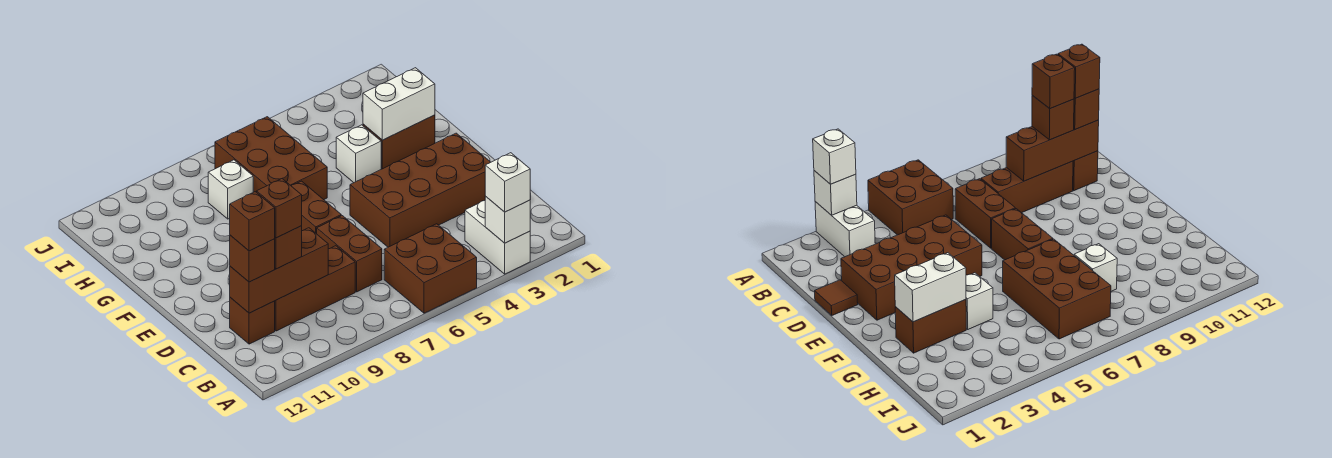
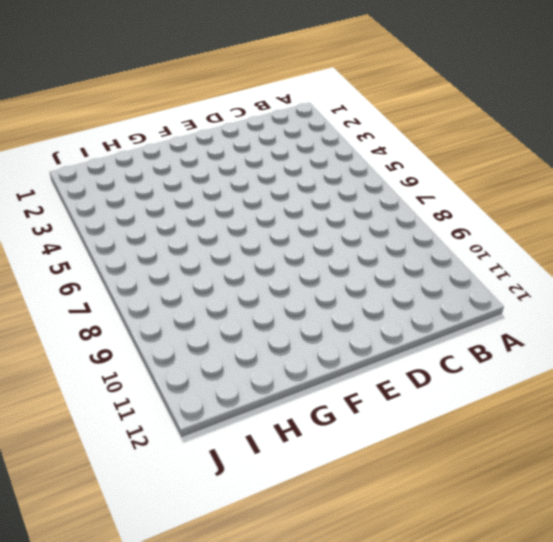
none -> white 1x2 brick [465,201,530,274]
none -> brown 2x2 brick [384,224,477,313]
none -> brown 1x2 brick [317,216,382,292]

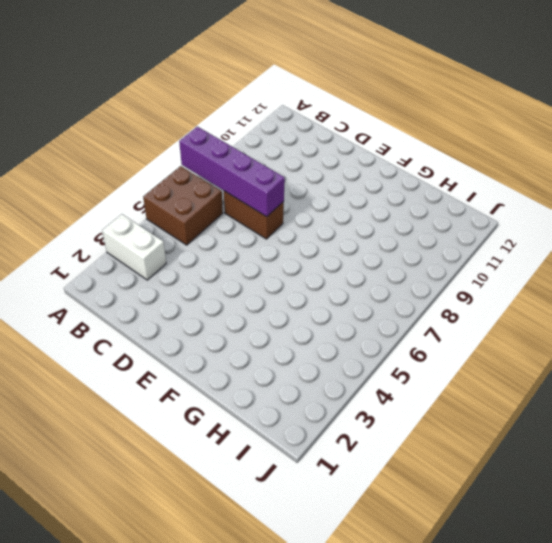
purple 1x4 brick [179,127,285,217] -> none
none -> brown 1x3 brick [275,246,355,331]
none -> brown 1x1 brick [230,298,275,344]
none -> brown 1x1 tile [815,280,858,315]

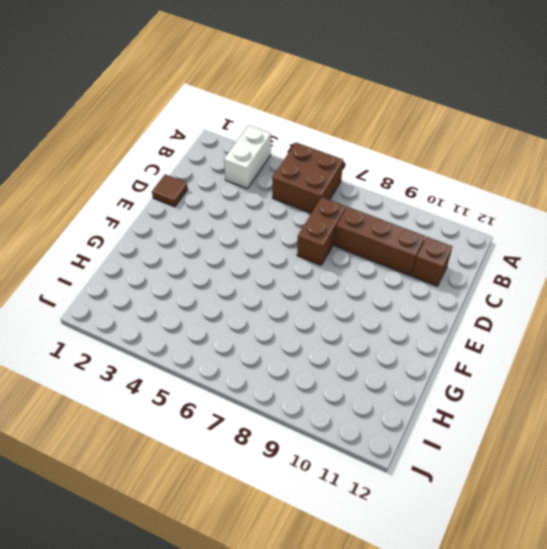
none -> brown 2x4 brick [350,133,491,247]
none -> brown 1x2 brick [292,181,341,234]
none -> brown 1x2 brick [363,115,435,169]

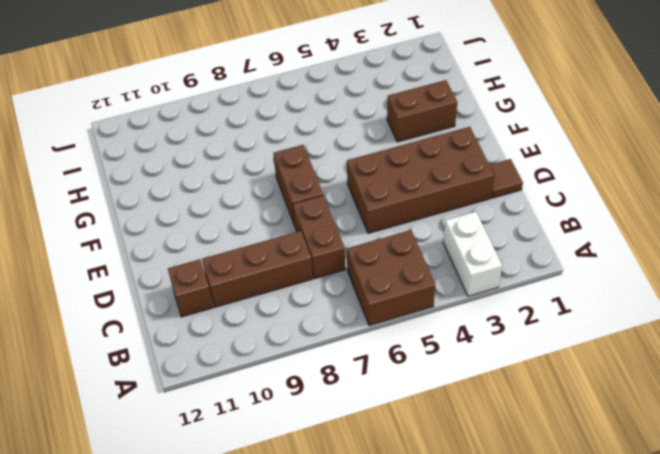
none -> white 1x1 brick [336,125,381,183]
none -> brown 2x3 brick [215,117,327,200]
none -> white 1x1 brick [208,160,253,219]

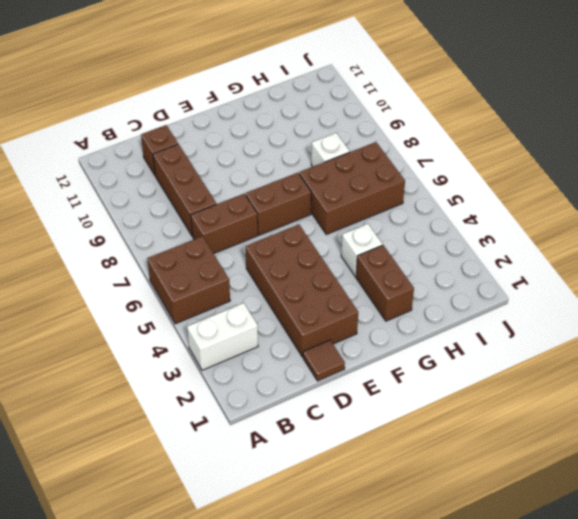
none -> white 1x1 brick [485,196,530,243]
none -> brown 1x3 brick [230,228,328,313]
none -> white 1x2 brick [363,68,435,140]

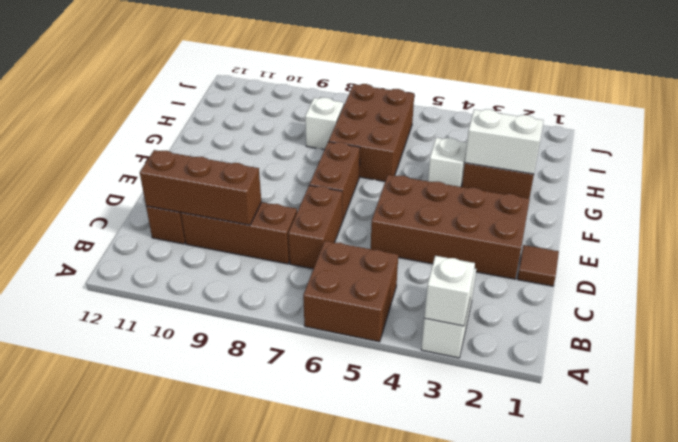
none -> white 1x1 brick [485,153,530,212]
none -> brown 1x1 brick [275,226,302,269]
none -> brown 1x1 brick [230,235,275,282]

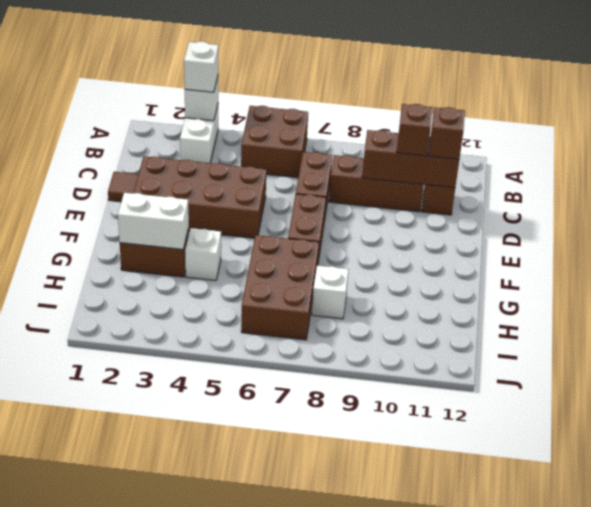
none -> brown 1x1 brick [257,179,302,238]
none -> brown 1x1 brick [230,192,275,251]

